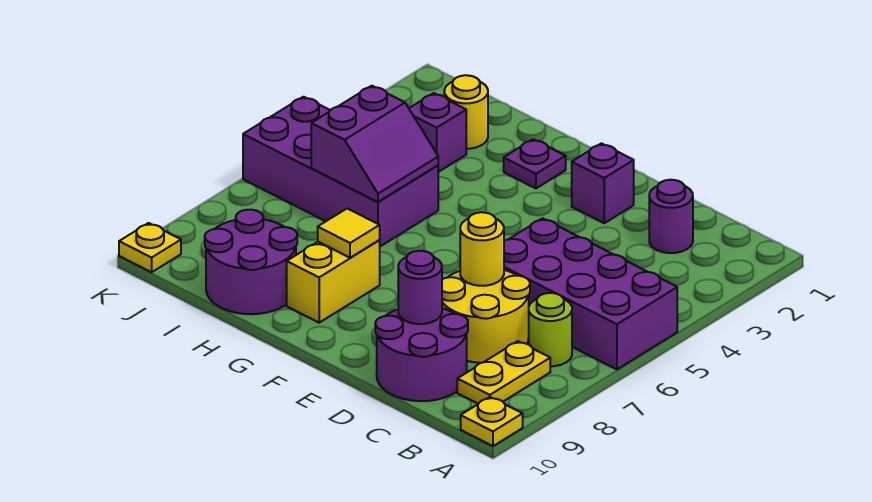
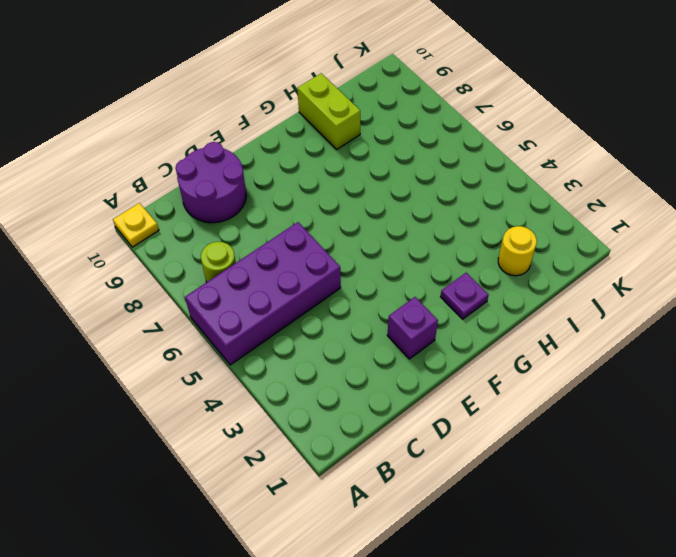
lime 1x2 brick [297,73,360,149] -> purple 2x2 round brick [205,210,297,314]
none -> yellow 1x2 plate [457,341,550,404]
none -> purple 1x1 round brick [649,180,693,253]
none -> yellow 2x2 round brick [442,270,530,363]

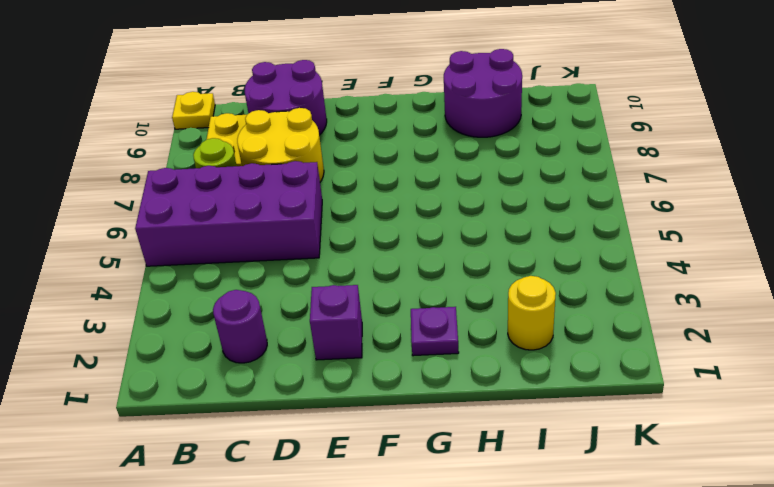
none -> yellow 1x2 brick [287,240,380,323]
none -> purple 2x4 brick [243,97,438,246]
none -> purple 1x1 brick [409,93,466,172]

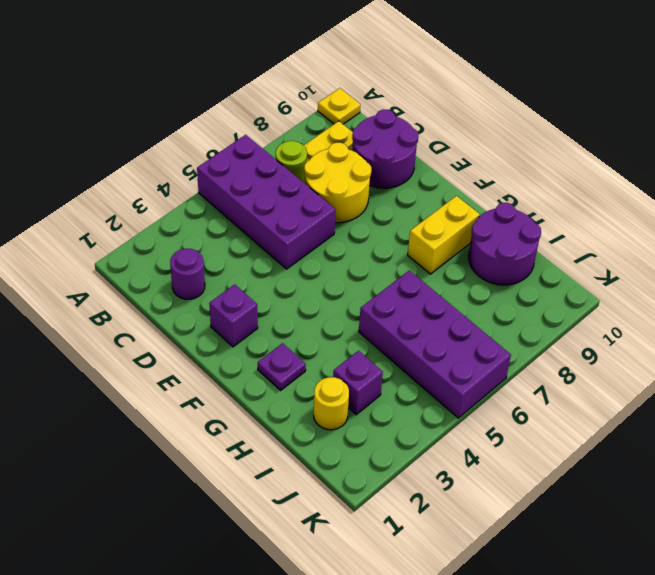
none -> yellow 1x1 plate [119,223,181,272]
none -> yellow 1x1 round brick [460,212,504,286]
none -> purple 1x1 round brick [398,251,442,324]

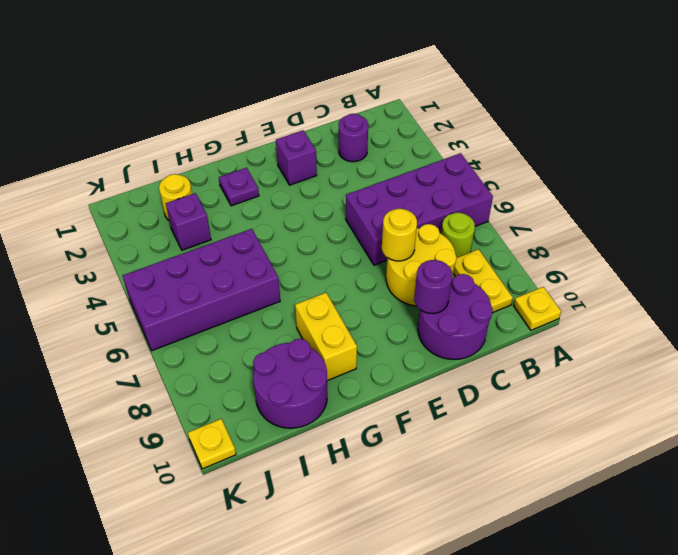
none -> yellow 1x1 tile [318,209,380,258]
none -> purple 2x2 slope [311,86,438,202]

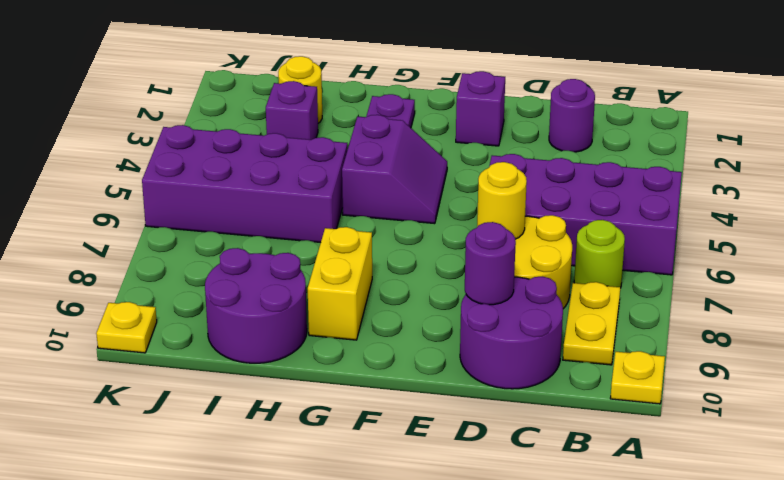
purple 2x2 slope [342,115,447,224] -> purple 2x2 slope moved to [311,86,438,202]
none -> yellow 1x1 tile [318,209,380,258]

